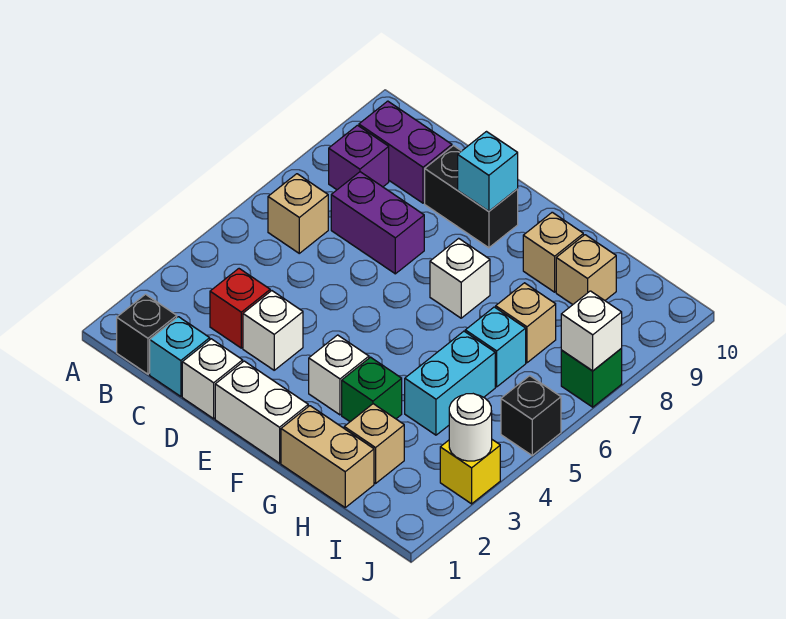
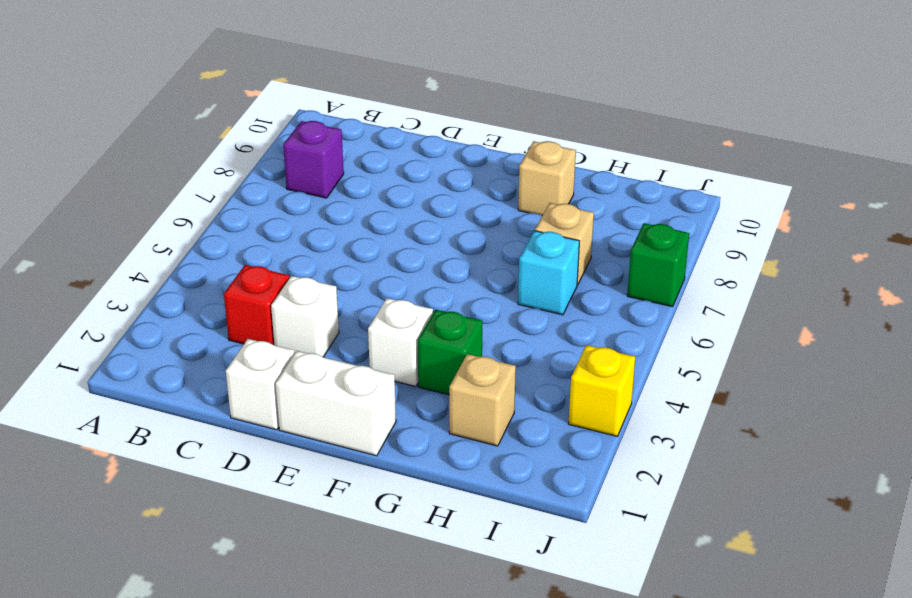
none -> black 1x1 brick [117,294,177,374]
none -> tan 1x1 brick [268,174,328,253]
none -> purple 1x2 brick [359,101,452,203]

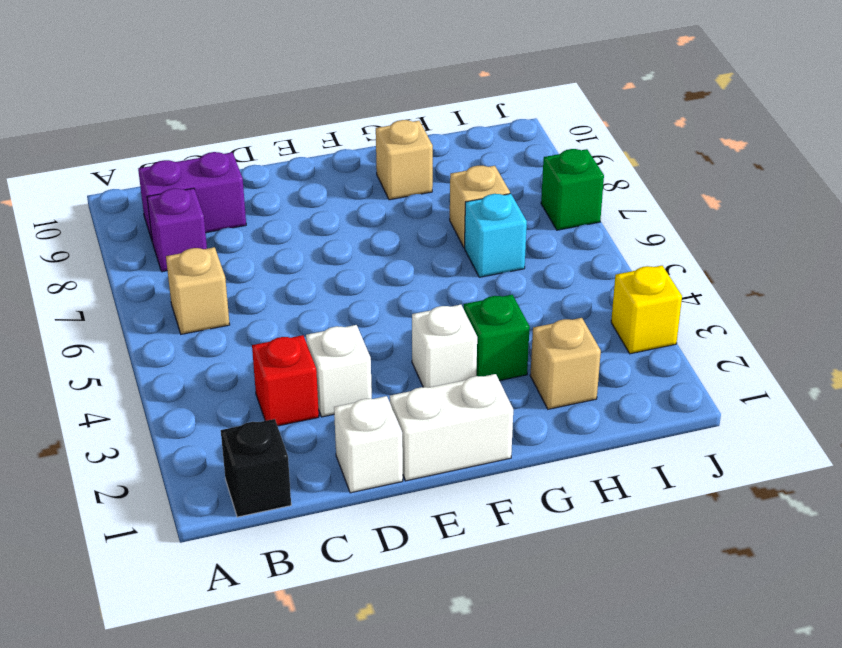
none -> cyan 1x1 brick [150,317,210,396]
none -> purple 1x2 brick [331,172,424,274]
none -> black 1x2 brick [425,146,518,248]

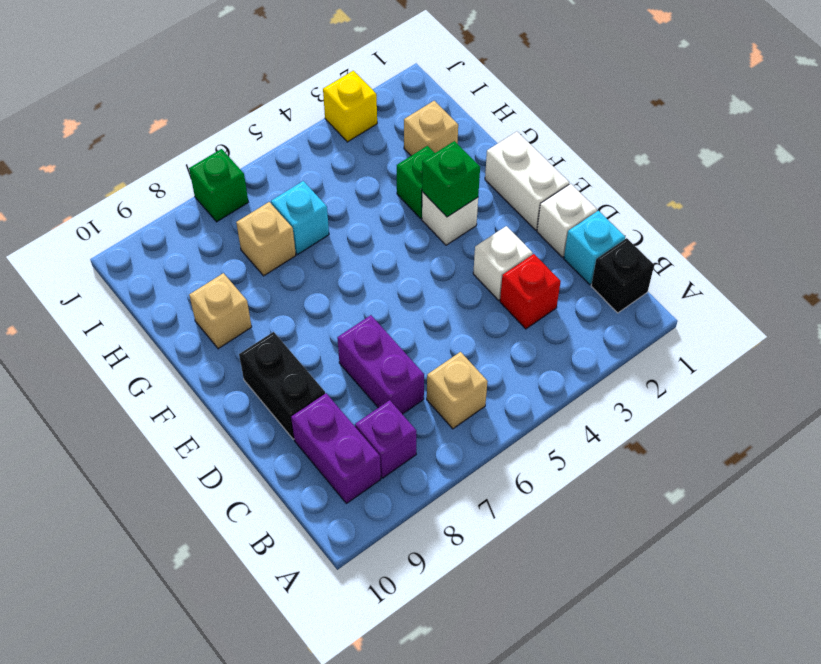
green 1x1 brick [422,141,480,217] -> none
none -> white 1x1 brick [430,238,490,318]
none -> tan 1x2 brick [281,406,374,507]
none -> cyan 1x2 brick [405,331,495,435]

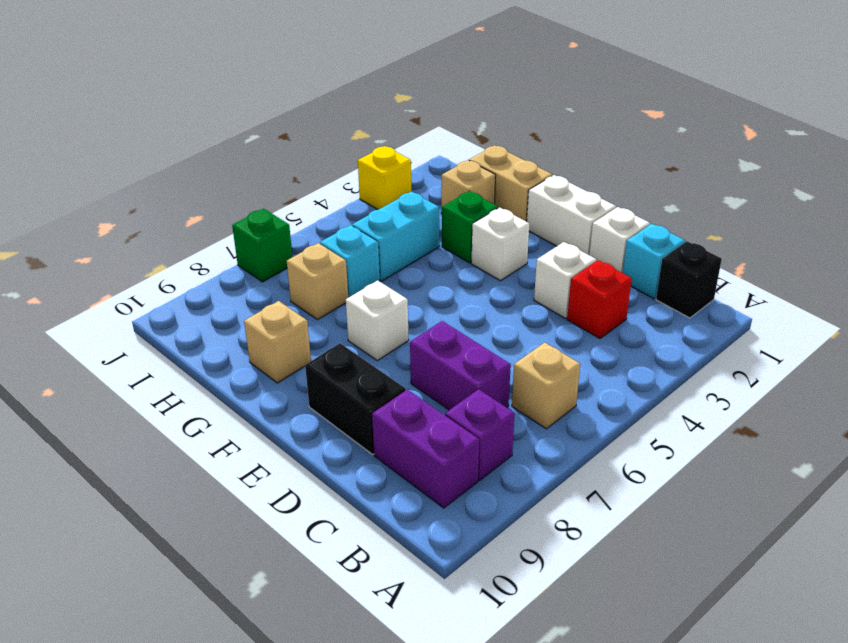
none -> tan 1x1 brick [556,235,616,304]
none -> black 1x1 brick [501,376,561,455]
none -> cyan 1x1 brick [458,132,518,211]

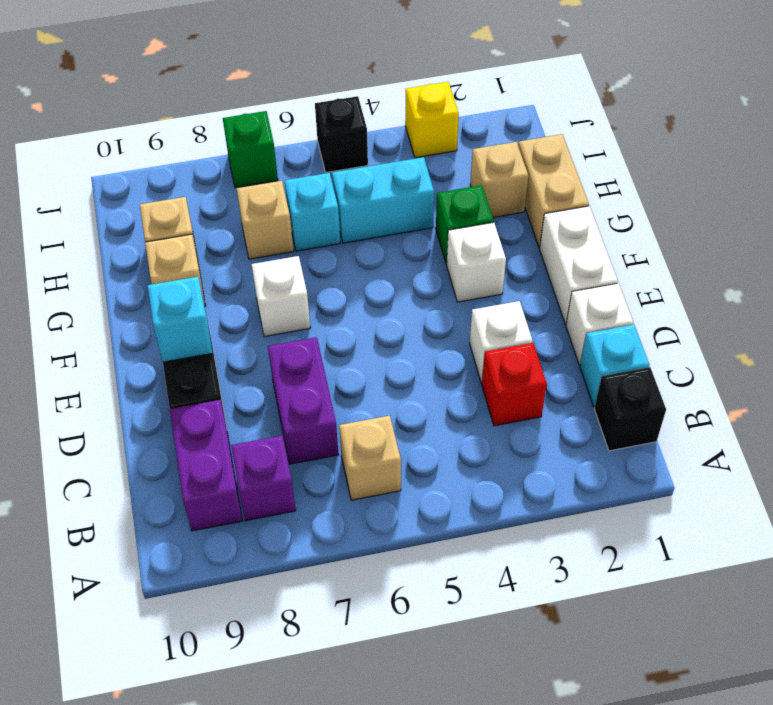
none -> white 1x1 round brick [449,394,492,461]
none -> white 1x1 brick [561,291,622,371]

